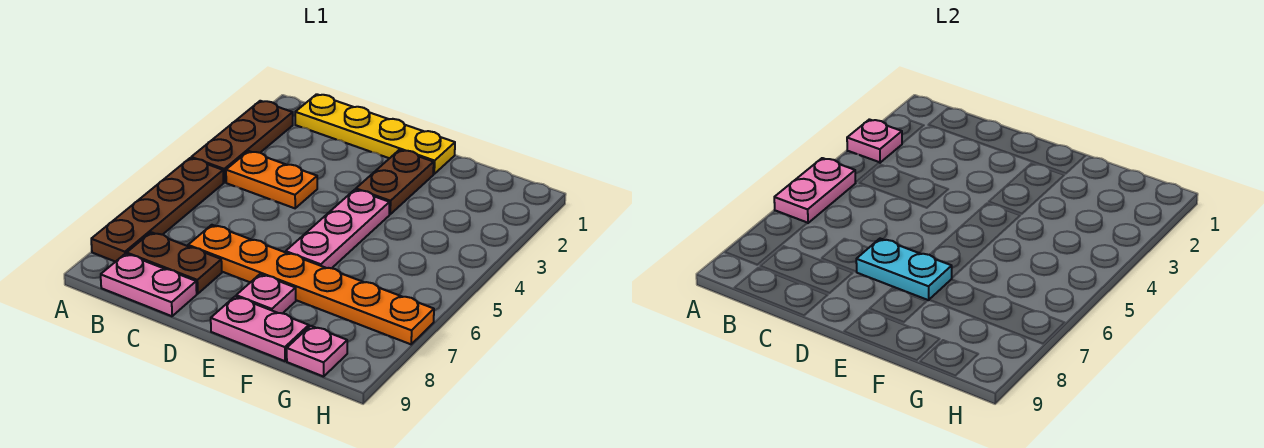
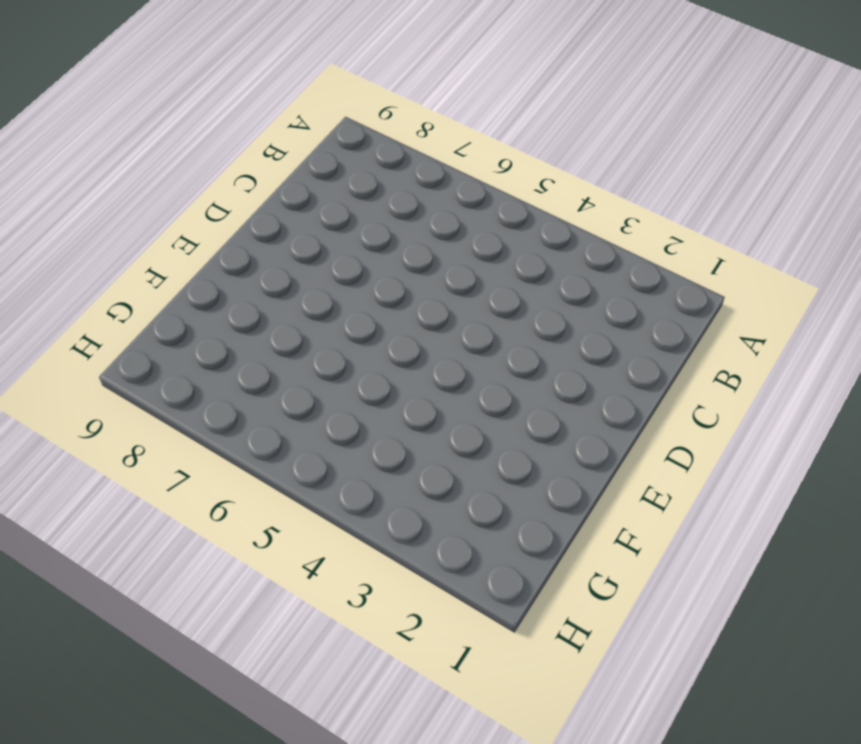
none -> brown 1x3 plate [191,101,293,182]
none -> brown 1x4 plate [91,158,223,262]
none -> yellow 1x4 plate [295,94,455,174]

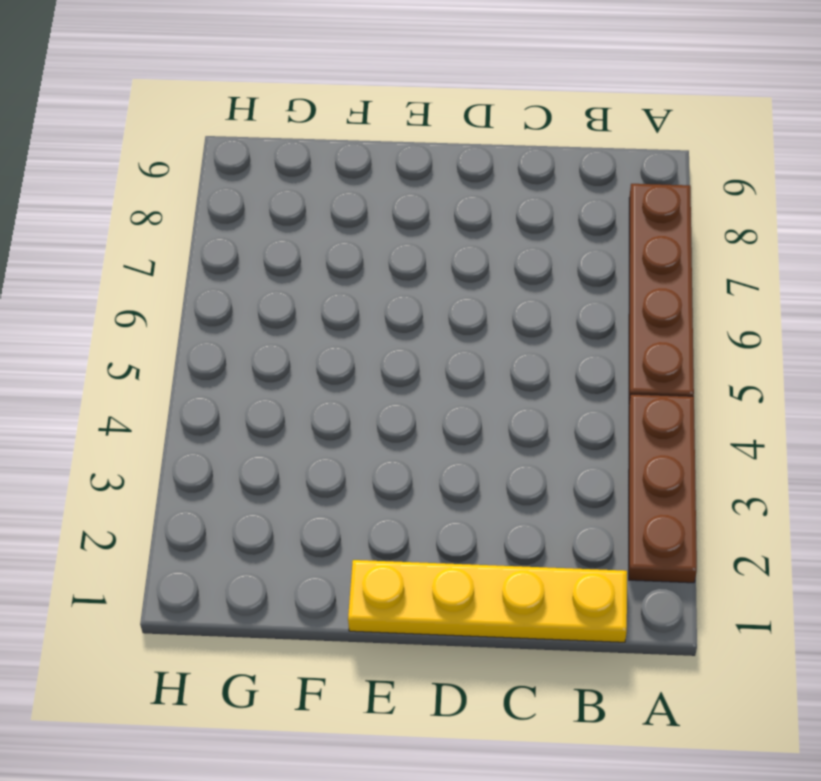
none -> orange 1x2 plate [226,151,317,208]
none -> brown 1x2 plate [127,232,222,294]
none -> pink 1x2 plate [101,254,197,316]

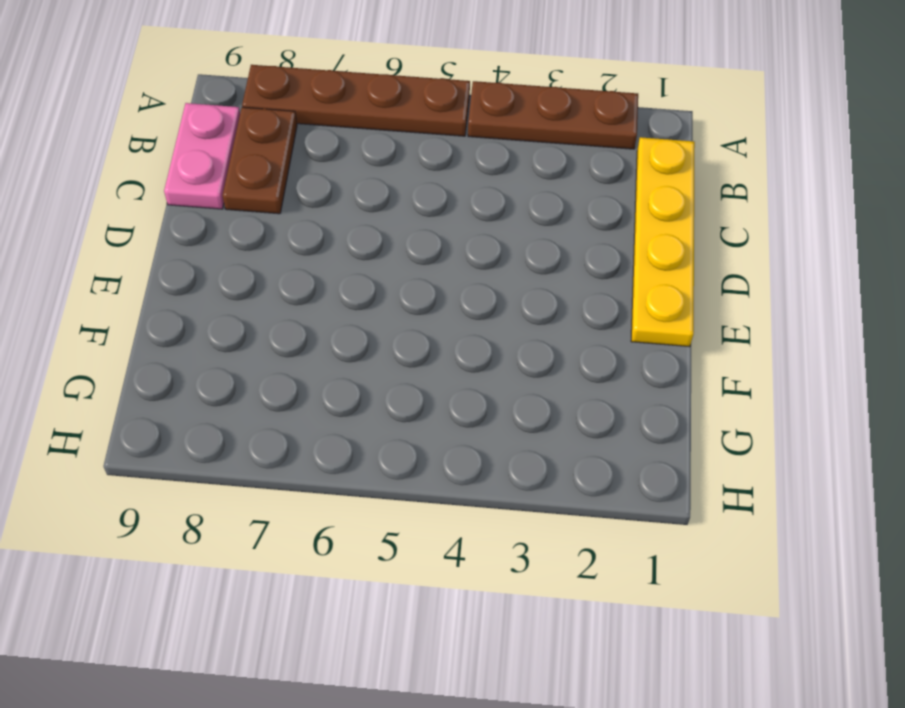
none -> orange 1x2 plate [226,151,317,208]
none -> orange 1x6 plate [188,225,434,344]
none -> brown 1x2 plate [356,150,434,214]

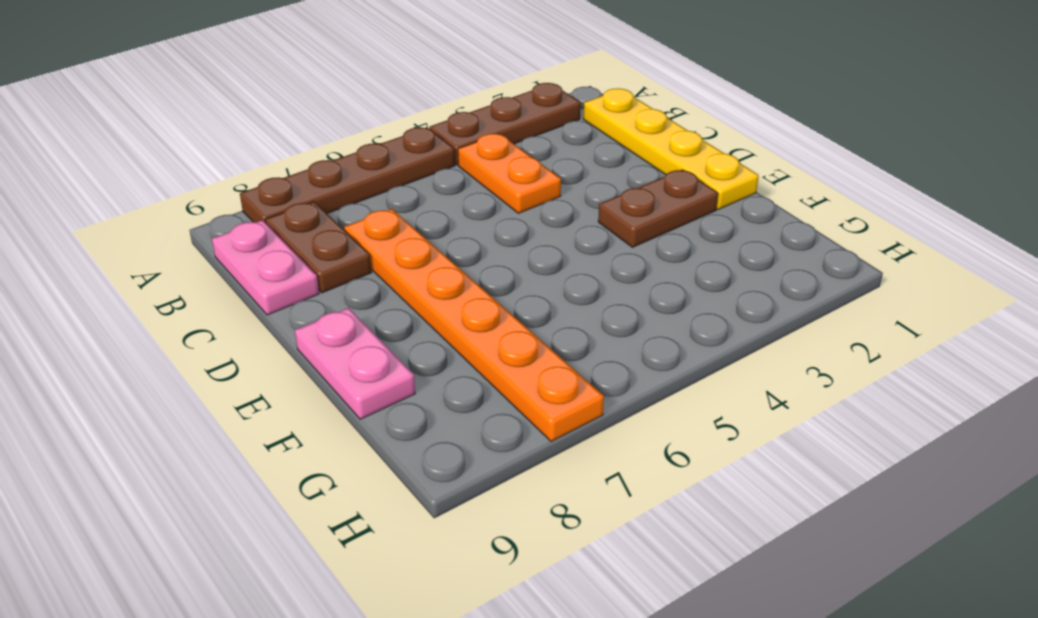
none -> pink 1x3 plate [286,190,390,268]
none -> pink 1x1 plate [236,274,296,313]
none -> pink 1x1 plate [287,326,347,377]

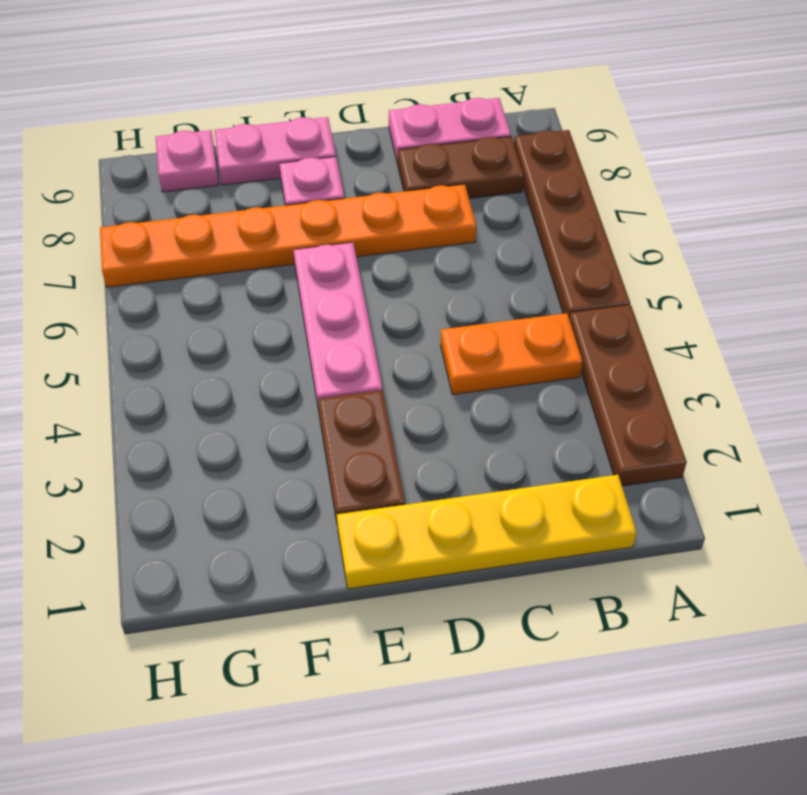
none -> pink 1x1 plate [847,119,902,163]
none -> pink 1x2 plate [774,158,856,223]
none -> cyan 1x2 plate [856,239,952,300]

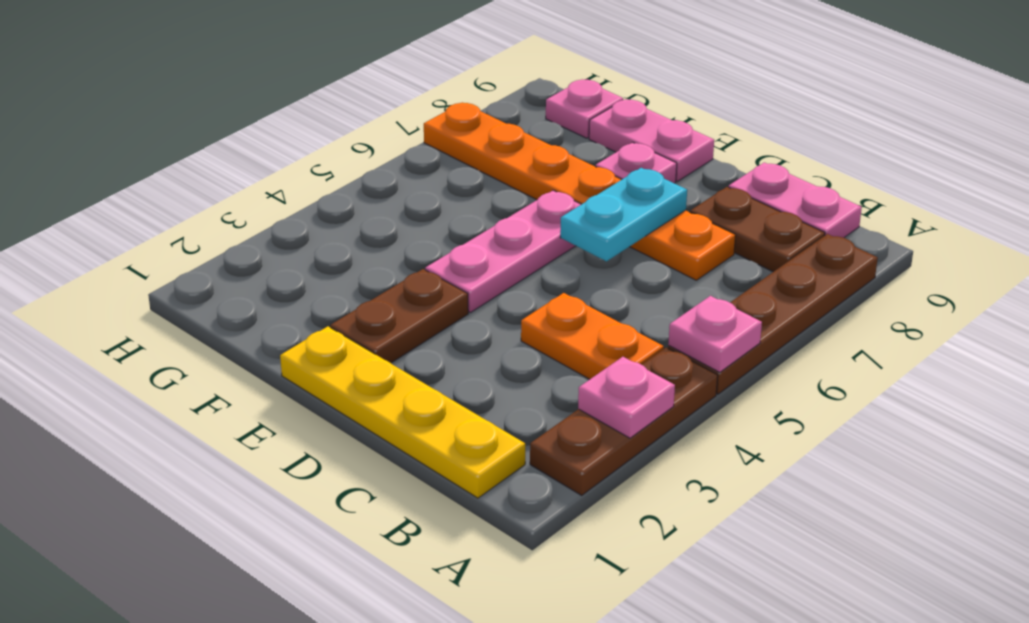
pink 1x1 plate [668,296,762,372] -> pink 1x2 plate [774,158,856,223]
cyan 1x2 plate [560,168,687,261] -> cyan 1x2 plate turned to [856,239,952,300]

